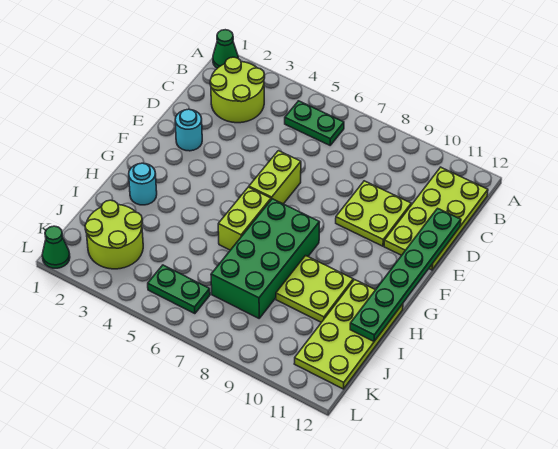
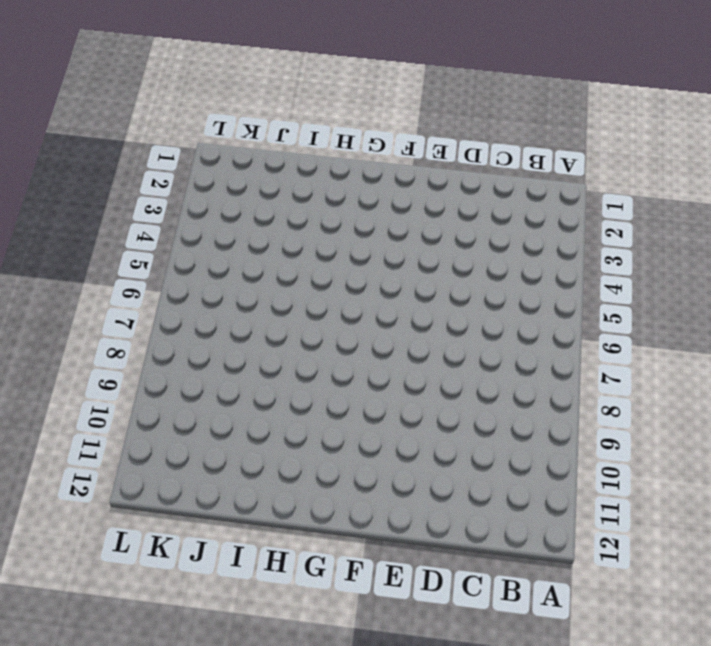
none -> green 1x1 cone [213,30,238,68]
none -> lime 2x2 round brick [210,57,265,123]
none -> green 1x2 plate [285,101,344,145]

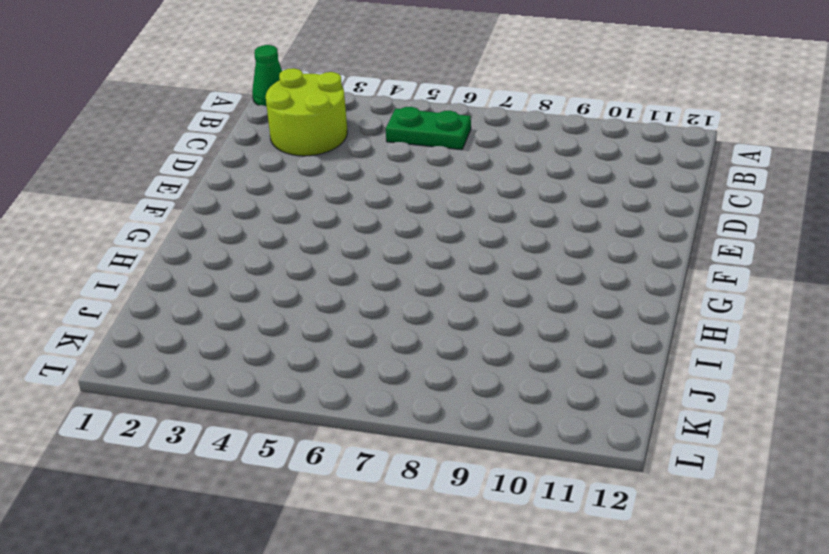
none -> lime 2x4 plate [384,167,488,270]
none -> lime 2x2 plate [336,181,411,246]
none -> cyan 1x1 round brick [175,109,202,151]

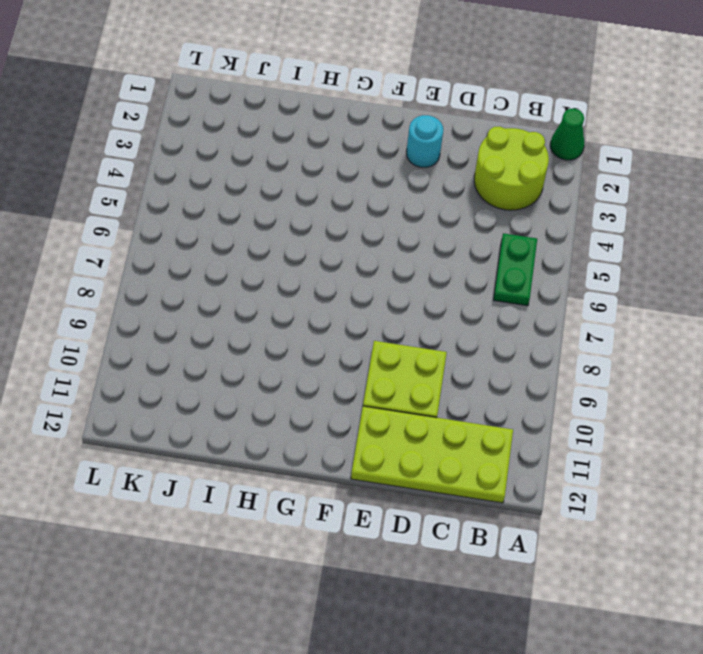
none -> lime 1x2 brick [249,151,301,204]
none -> lime 1x2 brick [218,187,271,250]
none -> green 2x4 brick [211,199,320,318]

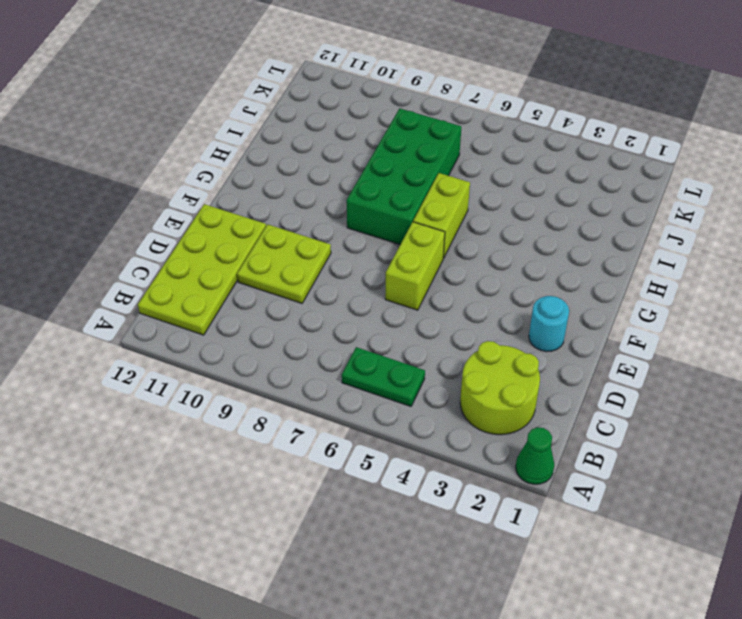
none -> cyan 1x1 round brick [129,163,157,205]
none -> lime 2x2 plate [276,256,353,322]
none -> lime 2x4 plate [294,280,403,389]

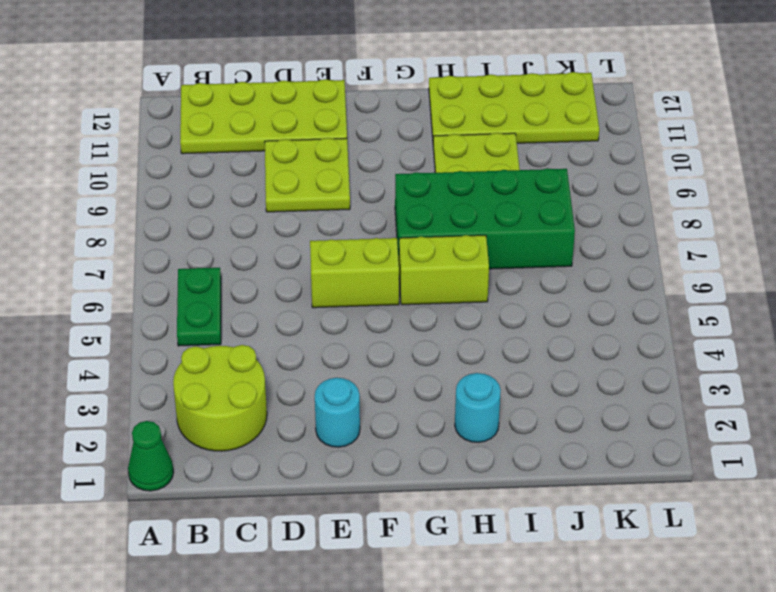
none -> lime 2x2 round brick [85,200,143,269]
none -> green 1x2 plate [148,265,210,314]
none -> green 1x1 cone [42,226,70,268]

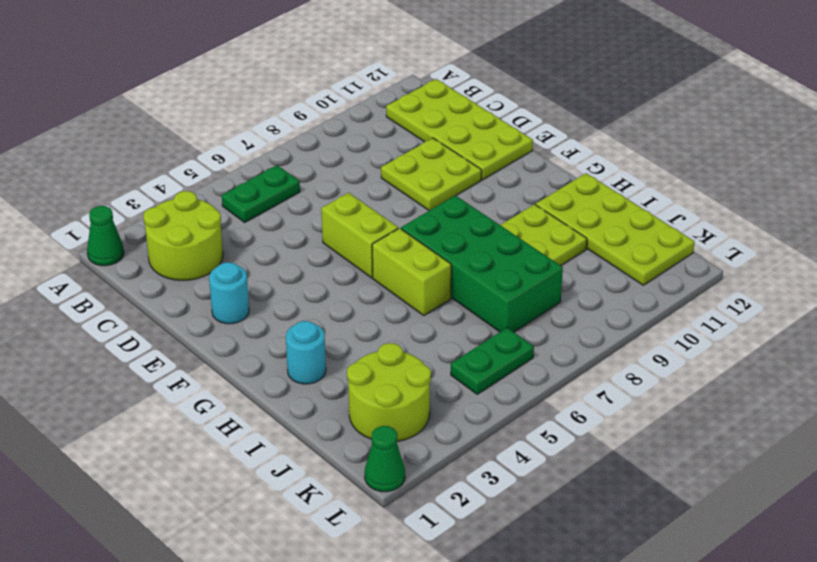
none -> green 1x6 plate [350,208,461,341]

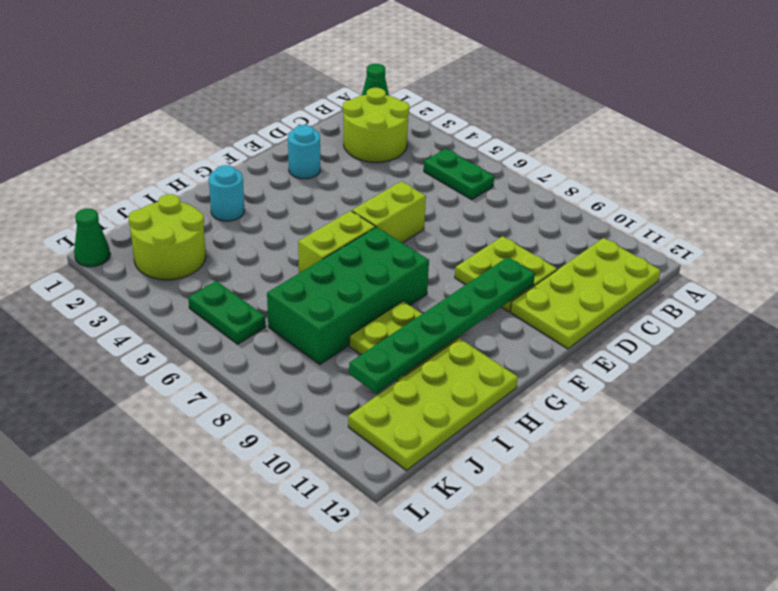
green 1x6 plate [349,257,535,393] -> green 1x6 plate moved to [350,208,461,341]

